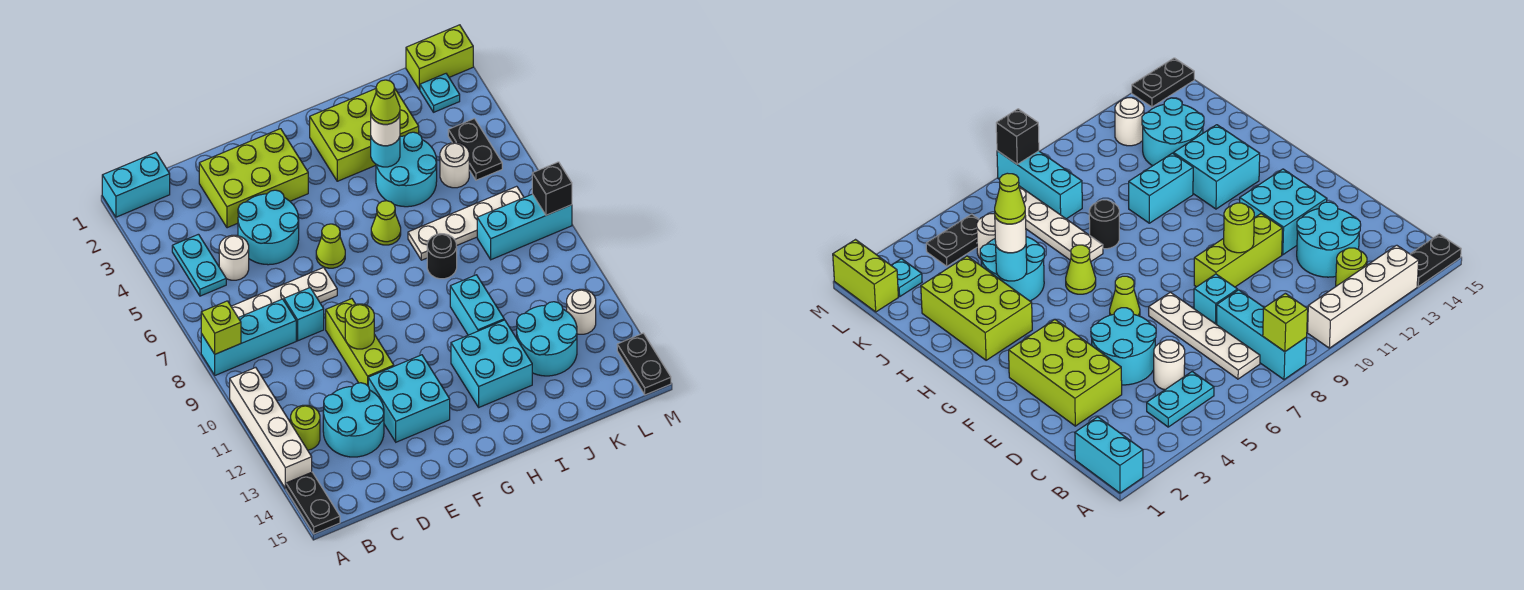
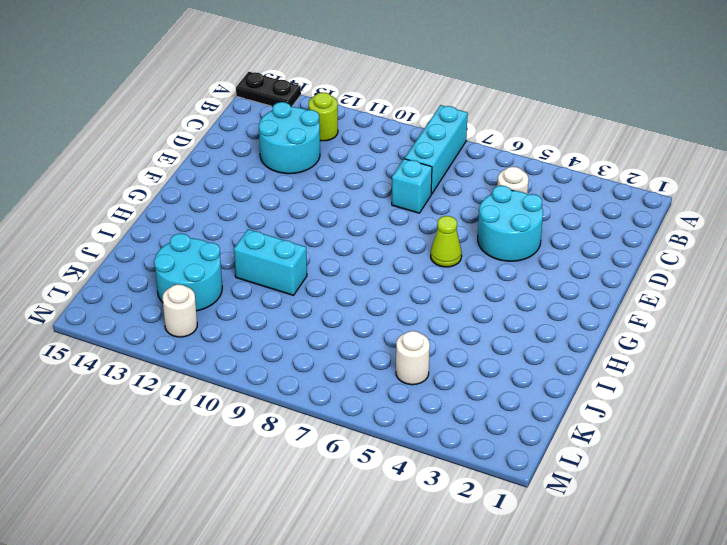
none -> cyan 1x2 brick [102,152,170,217]
none -> white 1x4 brick [230,367,312,489]
none -> cyan 1x2 plate [172,234,226,296]
none -> white 1x4 plate [231,267,337,318]

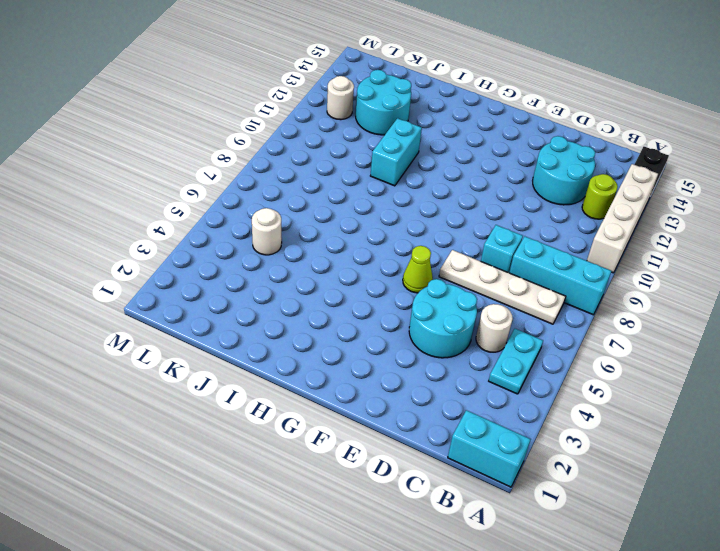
none -> lime 2x3 brick [199,129,308,228]
none -> lime 1x3 brick [326,299,394,386]
none -> cyan 2x2 brick [368,355,450,442]
none -> lime 2x3 brick [310,89,419,181]

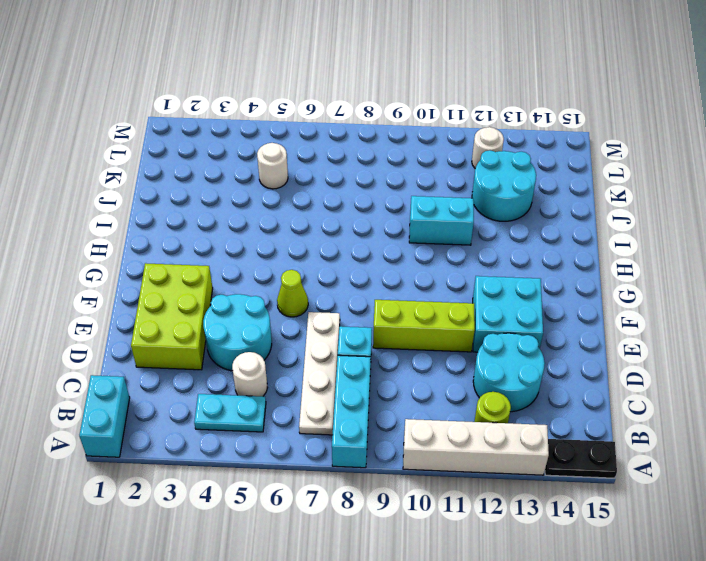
none -> lime 2x3 brick [310,89,419,181]
none -> lime 1x1 cone [371,201,401,245]
none -> cyan 2x2 brick [451,320,532,407]
none -> cyan 2x2 round brick [376,132,437,207]

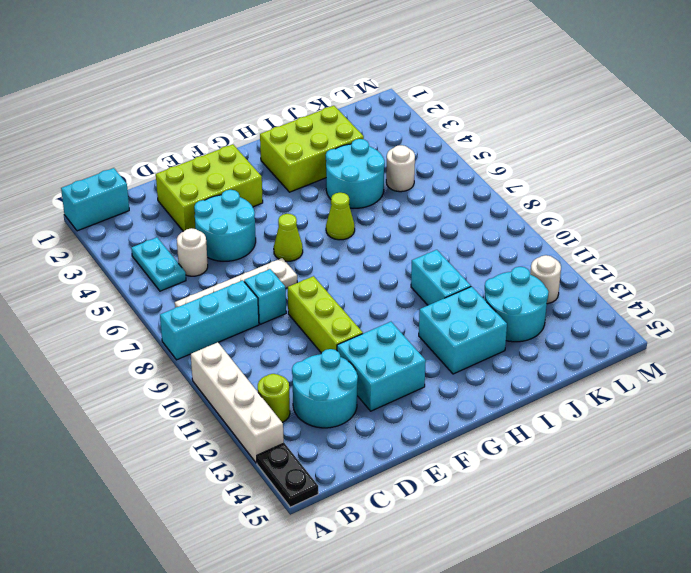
none -> white 1x4 plate [408,186,524,260]
none -> black 1x1 round brick [427,234,457,279]
none -> cyan 1x3 brick [477,194,572,260]
none -> lime 1x2 brick [406,25,473,90]

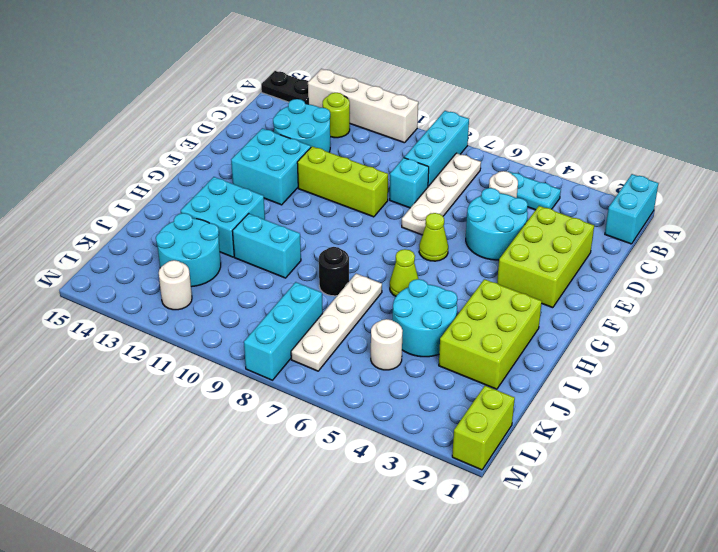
none -> cyan 1x1 plate [420,74,460,112]
none -> black 1x2 plate [448,119,502,180]
none -> black 1x2 plate [617,333,671,395]
none -> lime 1x1 brick [201,301,241,354]

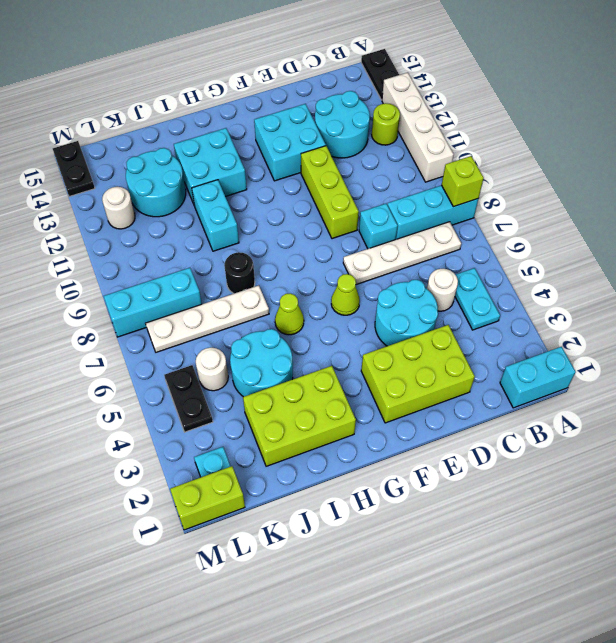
none -> lime 1x1 round brick [345,304,374,349]
none -> cyan 1x1 round brick [371,137,400,167]
none -> black 1x1 brick [532,162,572,215]
none -> white 1x1 round brick [371,115,400,146]

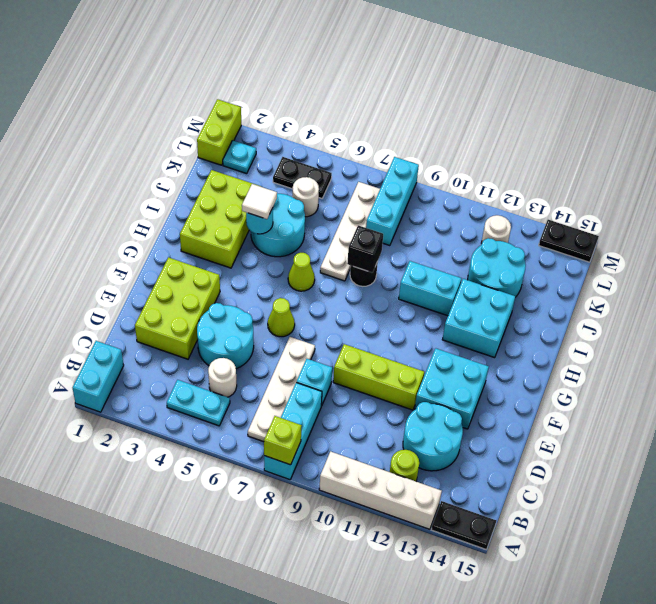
white 1x1 tile [242,184,277,219] -> white 1x1 round brick [371,115,400,146]
black 1x1 brick [347,225,383,273] -> black 1x1 brick moved to [532,162,572,215]
none -> lime 1x1 round brick [345,304,374,349]
none -> lime 1x1 cone [371,80,400,124]

